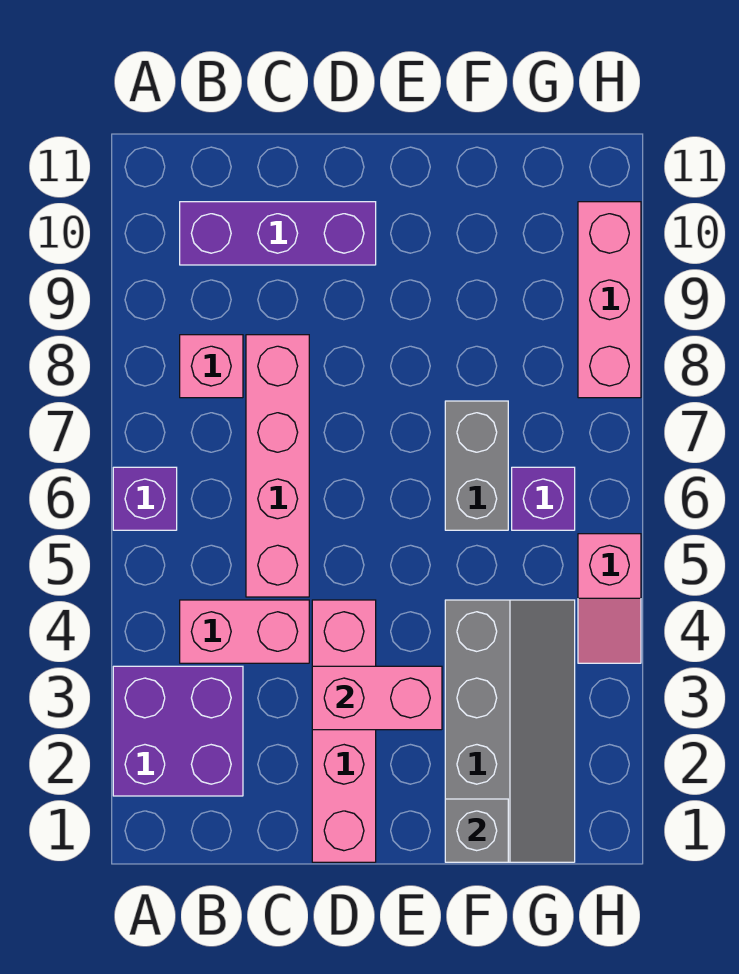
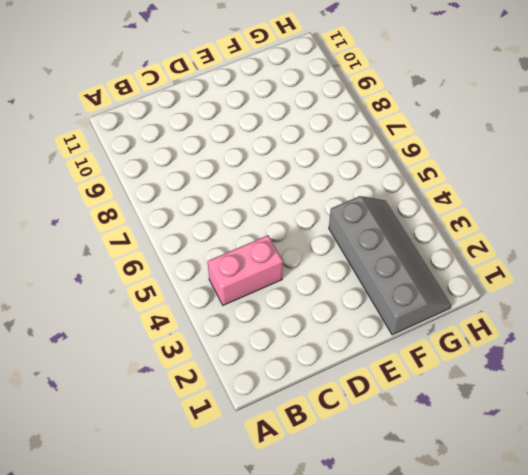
none -> purple 2x2 brick [113,666,243,796]
none -> purple 1x1 brick [113,467,177,530]
none -> pink 1x1 brick [180,335,243,398]

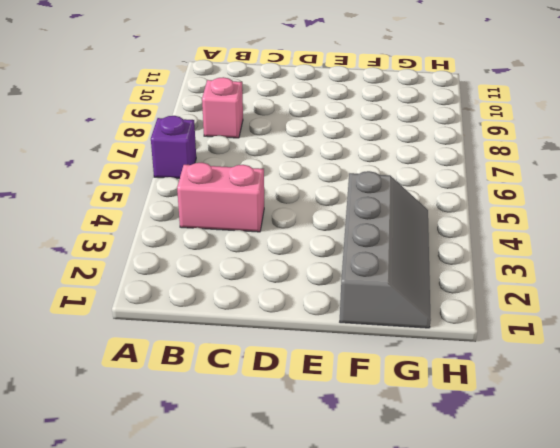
none -> purple 2x2 brick [113,666,243,796]
none -> purple 1x3 brick [180,202,376,265]
none -> pink 1x4 brick [246,335,309,597]

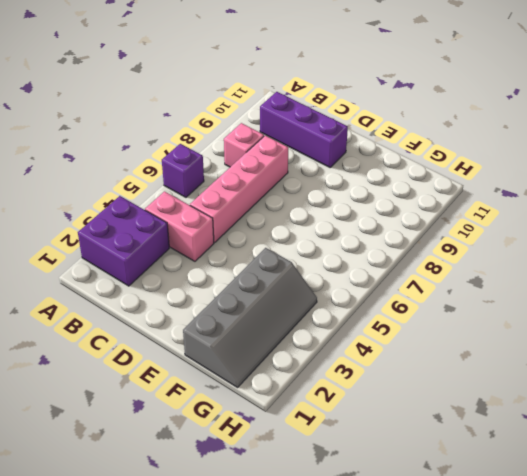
none -> pink 1x4 brick [312,600,376,862]
none -> grey 1x2 brick [445,401,508,530]
none -> purple 1x1 brick [512,467,575,530]

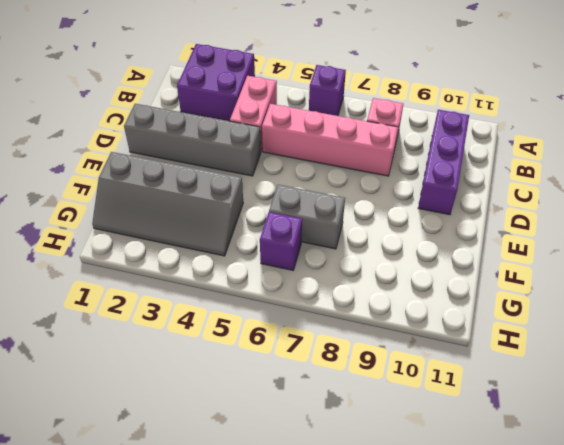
grey 1x4 brick [124,104,261,176] -> pink 1x4 brick [312,600,376,862]
none -> pink 1x2 slope [578,534,641,663]
none -> pink 1x3 brick [578,202,641,398]
none -> pink 1x2 brick [312,666,442,730]

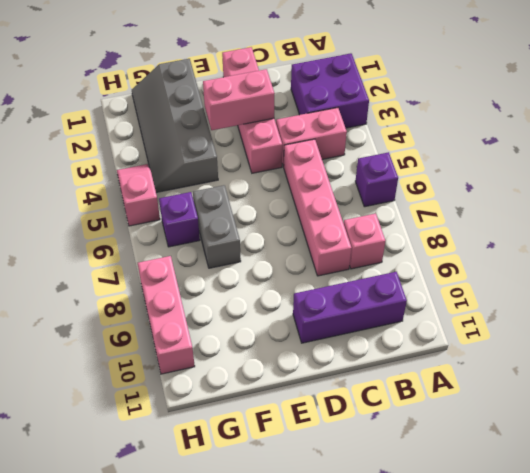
none -> grey 1x1 brick [445,799,508,862]

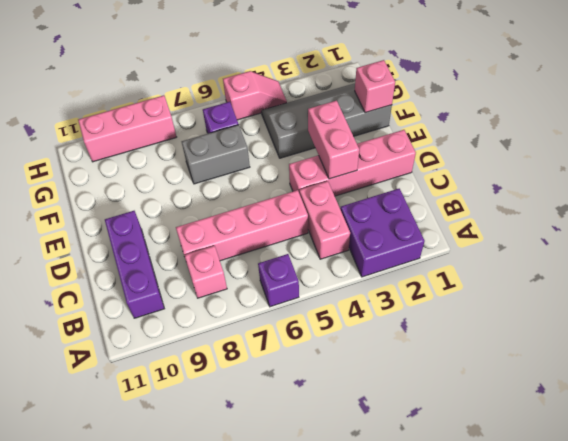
pink 1x1 brick [355,60,395,113] -> grey 1x1 brick [445,799,508,862]

